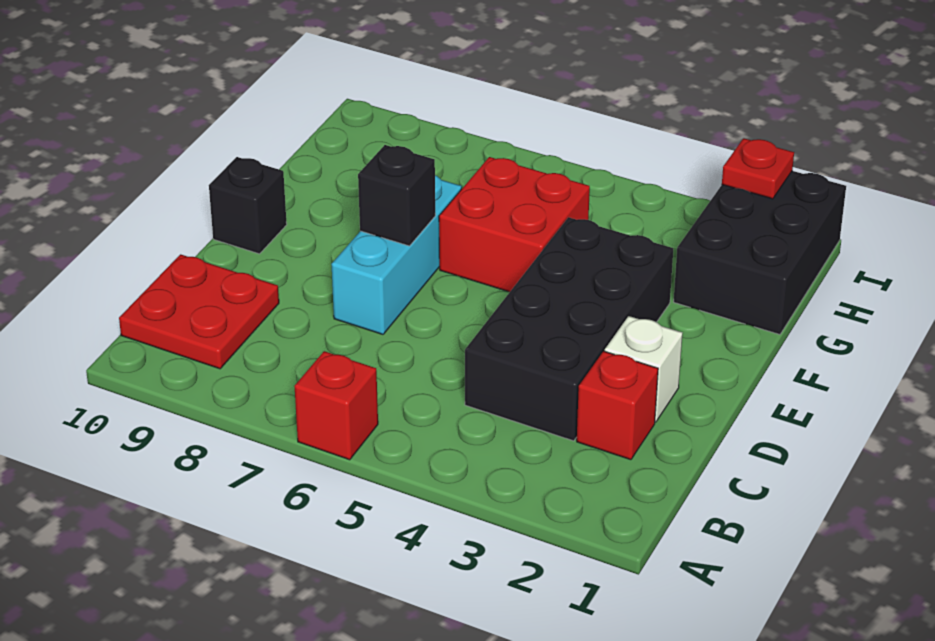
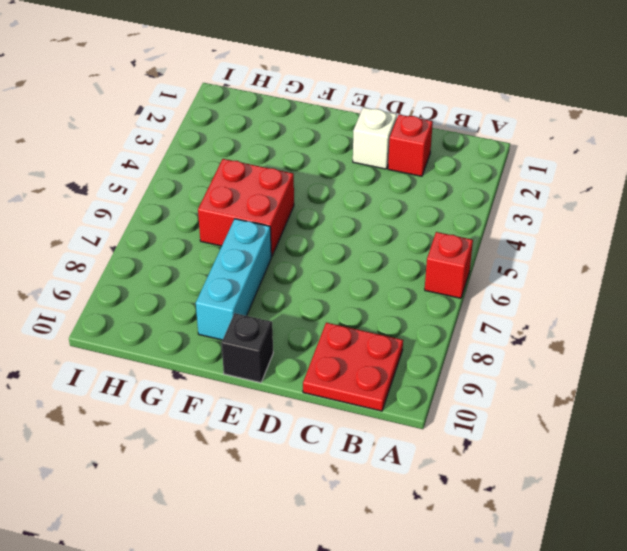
cyan 1x3 brick [196,219,271,340] -> cyan 1x3 brick turned to [331,175,462,334]
none -> black 2x4 brick [465,217,673,441]
none -> black 2x3 brick [674,171,846,334]

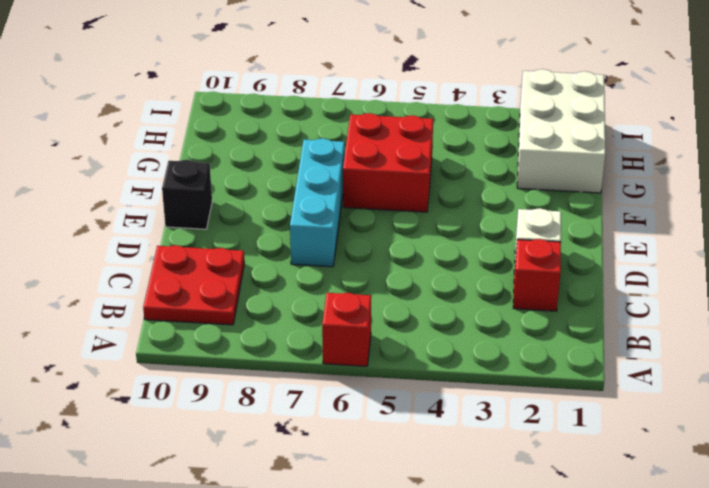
white 2x3 brick [517,69,605,193] -> black 2x3 brick [674,171,846,334]
none -> black 2x4 brick [465,217,673,441]
none -> black 1x1 brick [358,145,435,246]

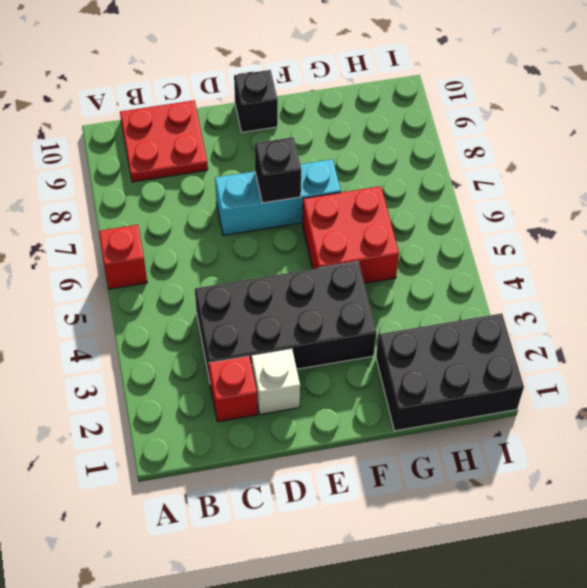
none -> red 1x1 plate [722,138,794,199]

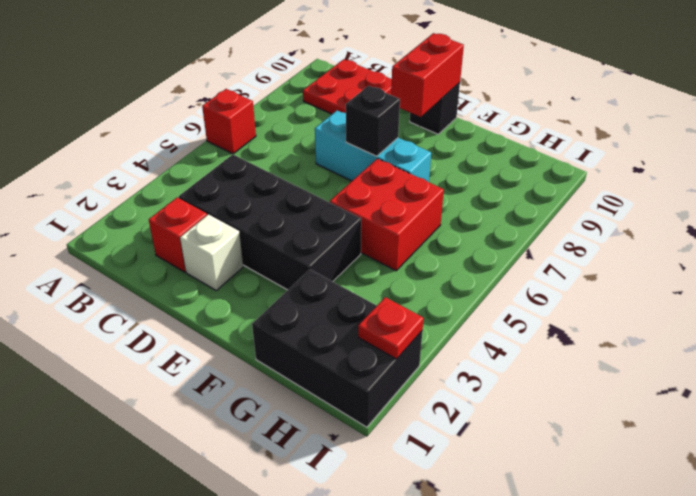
red 1x2 brick [391,33,464,117] -> none

